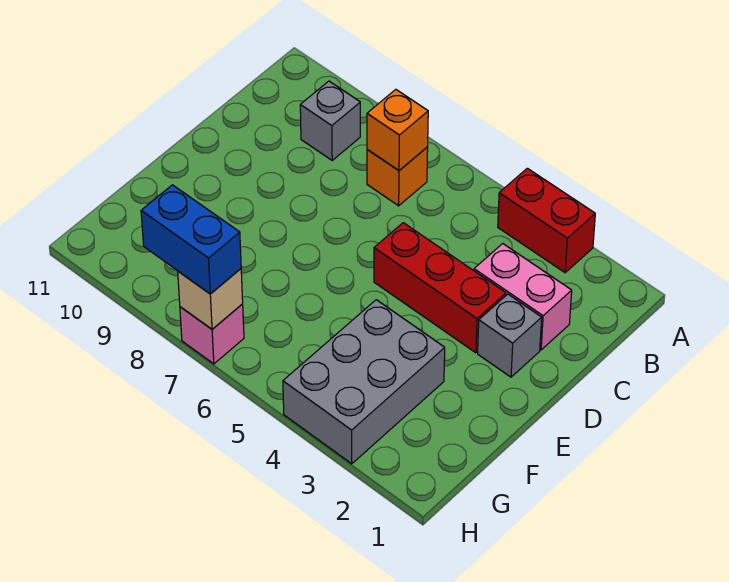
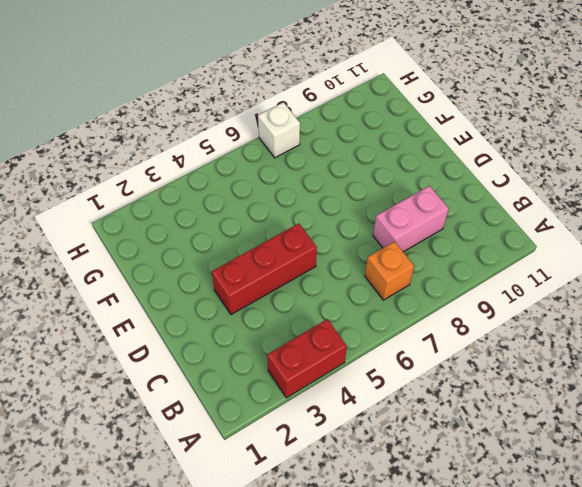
pink 1x2 brick [373,186,449,252] -> pink 1x2 brick moved to [474,244,572,350]
white 1x1 brick [258,102,300,158] -> pink 1x1 brick [180,304,244,364]
none -> grey 1x1 brick [300,81,360,160]
none -> grey 1x1 brick [478,294,542,377]

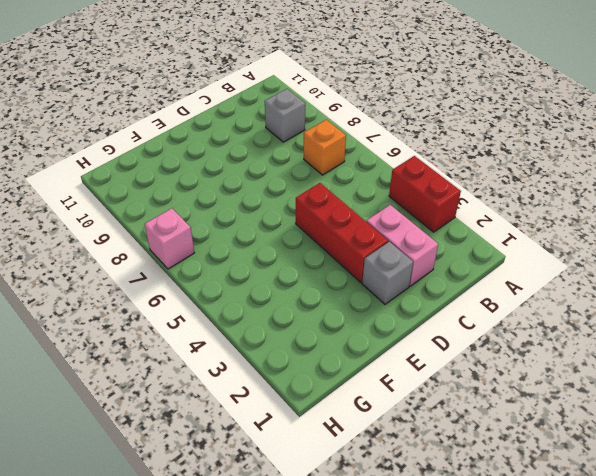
none -> grey 2x3 brick [283,300,445,464]
none -> orange 1x1 brick [367,90,428,170]

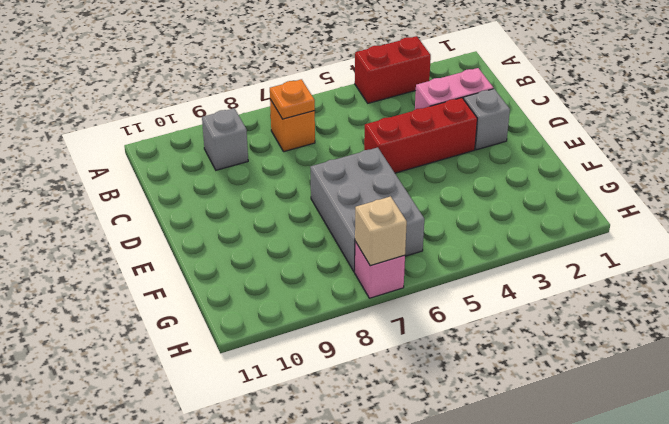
orange 1x1 plate [270,79,315,119] -> orange 1x1 brick [367,90,428,170]
grey 2x3 brick [310,148,424,272] -> grey 2x3 brick moved to [283,300,445,464]
none -> blue 1x2 brick [141,185,241,294]

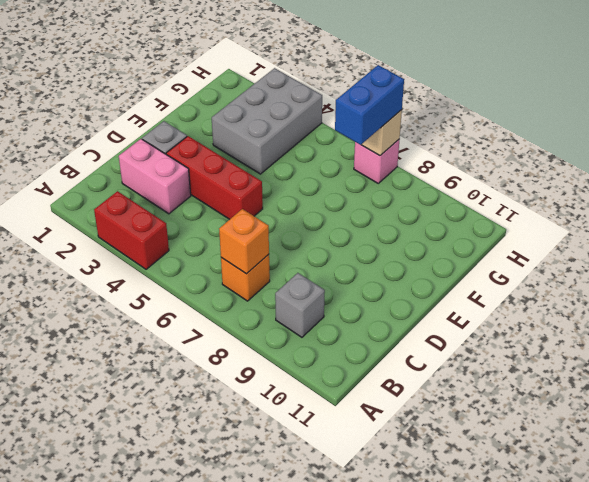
blue 1x2 brick [335,65,404,145] -> blue 1x2 brick turned to [141,185,241,294]

